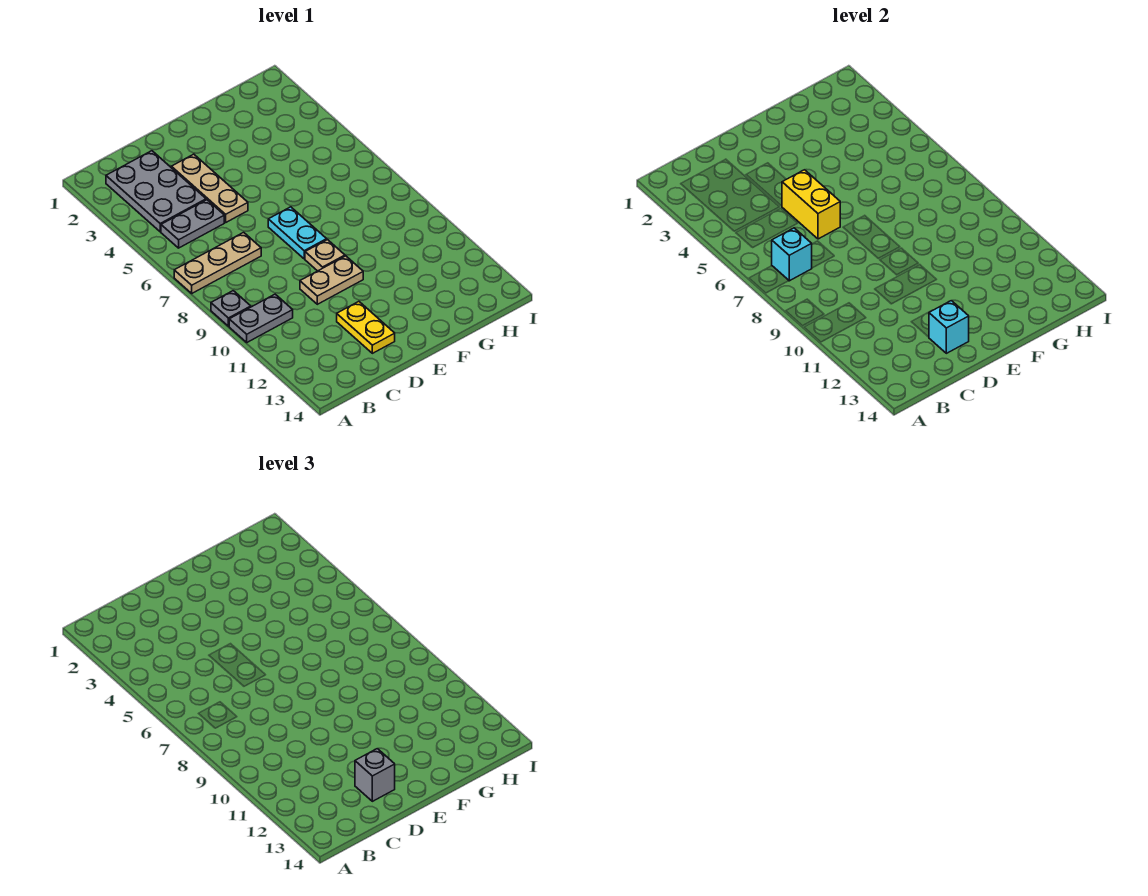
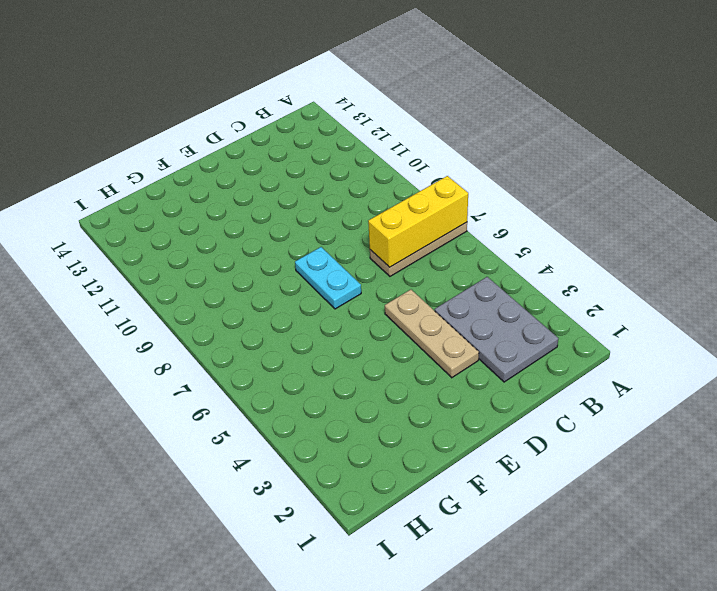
yellow 1x3 brick [368,176,468,267] -> cyan 1x1 brick [772,228,812,281]
none -> grey 1x1 plate [211,291,251,326]
none -> grey 1x2 plate [229,294,293,342]
none -> grey 1x2 plate [161,200,224,248]

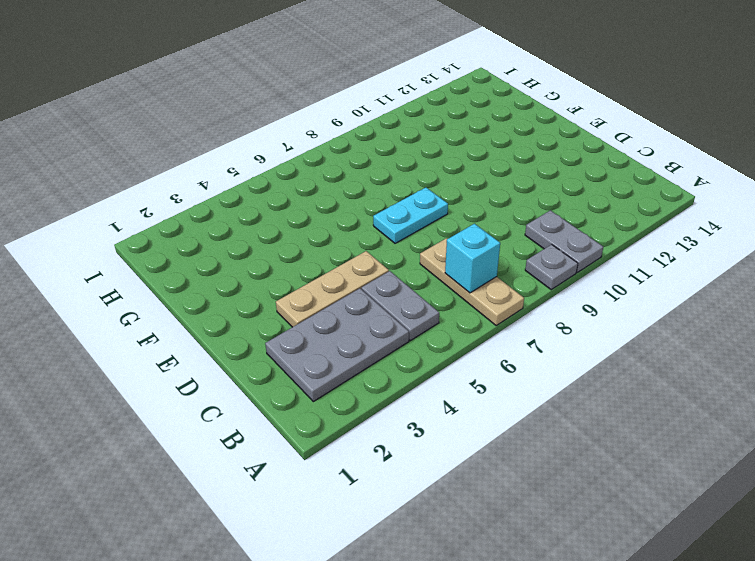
none -> tan 1x2 plate [300,256,363,304]
none -> yellow 1x2 plate [337,302,395,353]
none -> tan 1x1 plate [305,240,345,271]

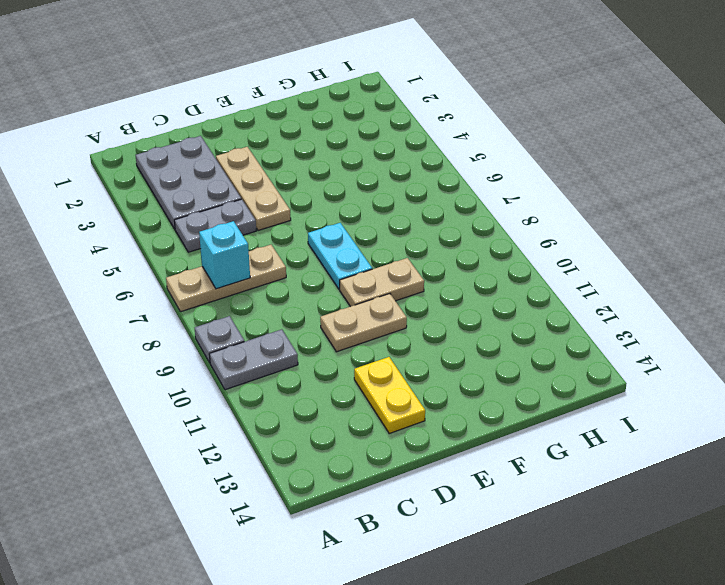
tan 1x2 plate [340,258,424,307] -> tan 1x1 plate [305,240,345,271]
none -> yellow 1x2 brick [782,170,840,239]
none -> cyan 1x1 brick [929,301,969,353]
none -> grey 1x1 brick [355,749,395,801]

